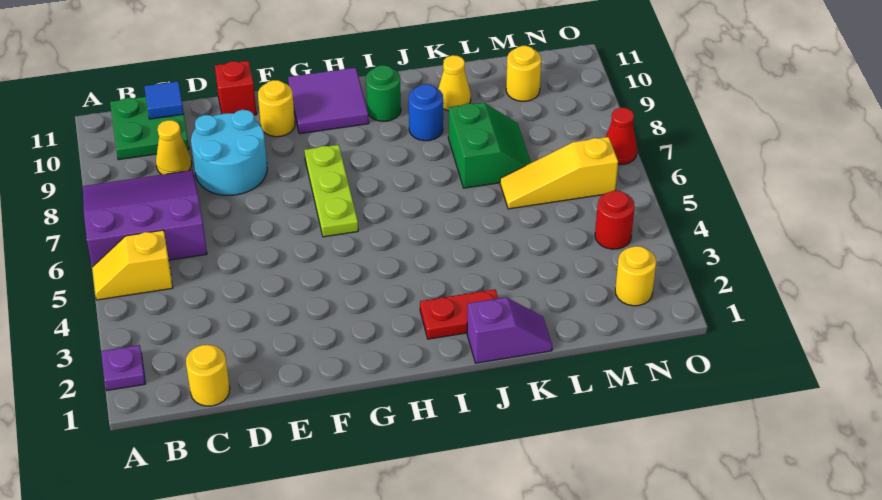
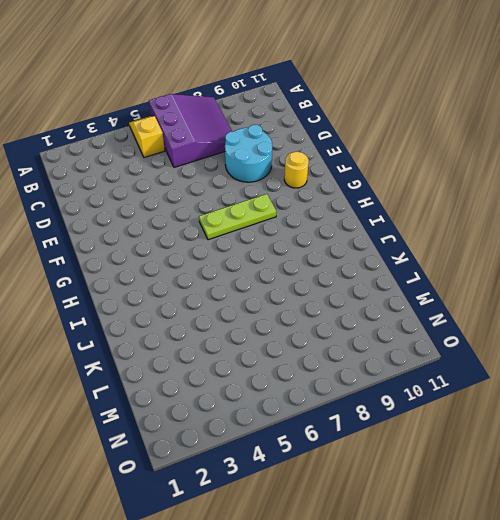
none -> purple 1x1 plate [101,345,145,390]
none -> green 2x2 plate [110,97,189,160]
none -> yellow 1x1 round brick [186,345,230,406]

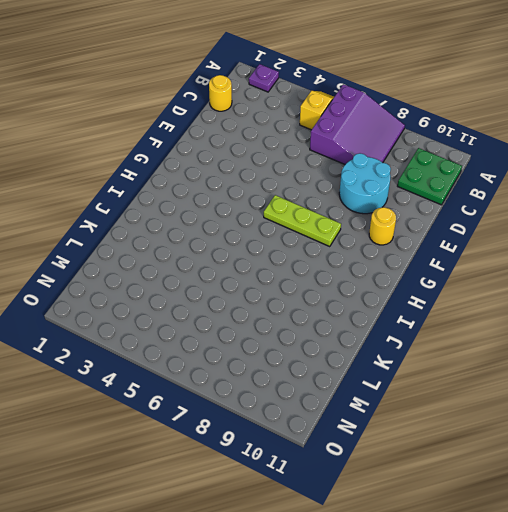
none -> yellow 1x1 cone [156,120,192,175]
none -> red 1x1 brick [215,61,257,115]
none -> purple 2x2 tile [288,68,369,134]

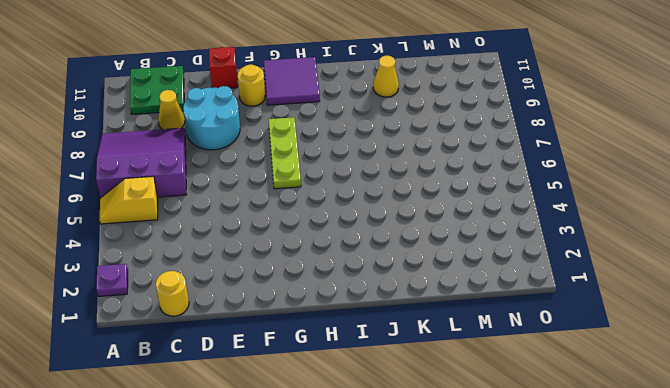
none -> red 1x2 plate [420,289,498,339]
none -> green 1x1 round brick [366,65,401,121]
none -> purple 1x2 slope [467,297,552,363]

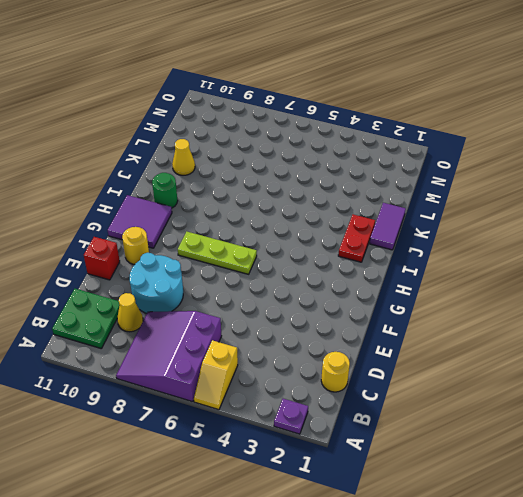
purple 1x2 tile [370,203,406,250] -> purple 1x2 slope [467,297,552,363]
none -> blue 1x1 round brick [409,84,443,141]
none -> green 2x2 slope [448,102,531,188]
none -> yellow 1x3 slope [500,137,618,209]

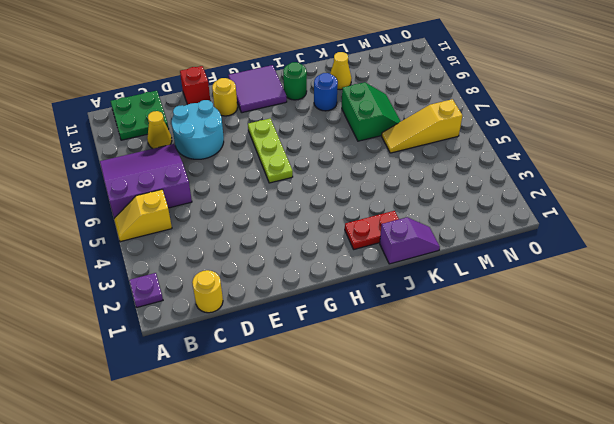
none -> yellow 1x1 round brick [506,46,541,101]
none -> yellow 1x1 round brick [615,246,656,306]
none -> red 1x1 round brick [595,191,635,249]

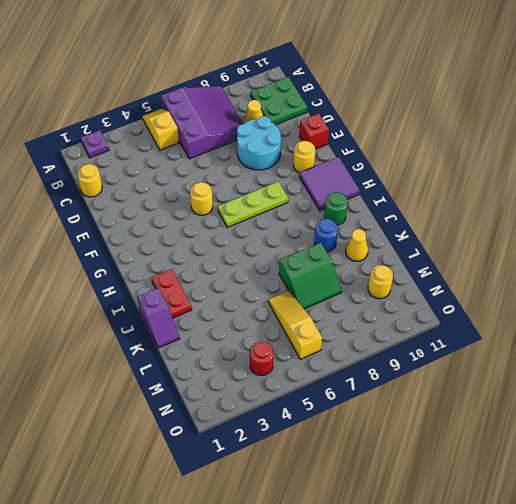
yellow 1x1 round brick [190,182,213,215] -> yellow 1x1 round brick moved to [615,246,656,306]
none -> red 1x1 cone [606,108,637,165]
none -> blue 1x1 tile [144,81,184,119]

